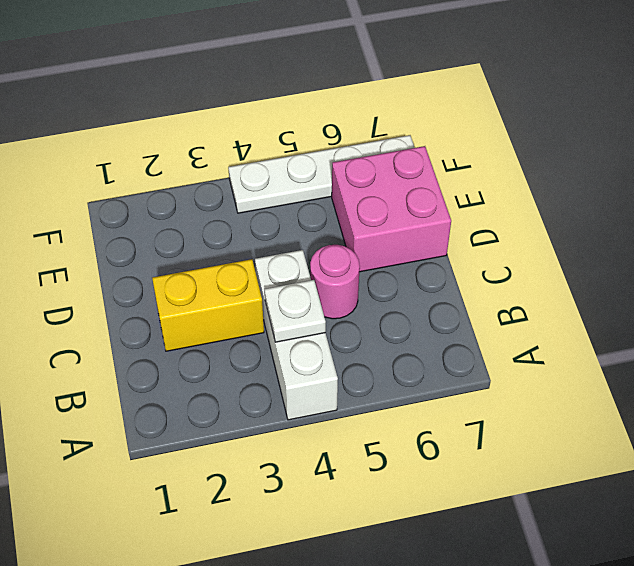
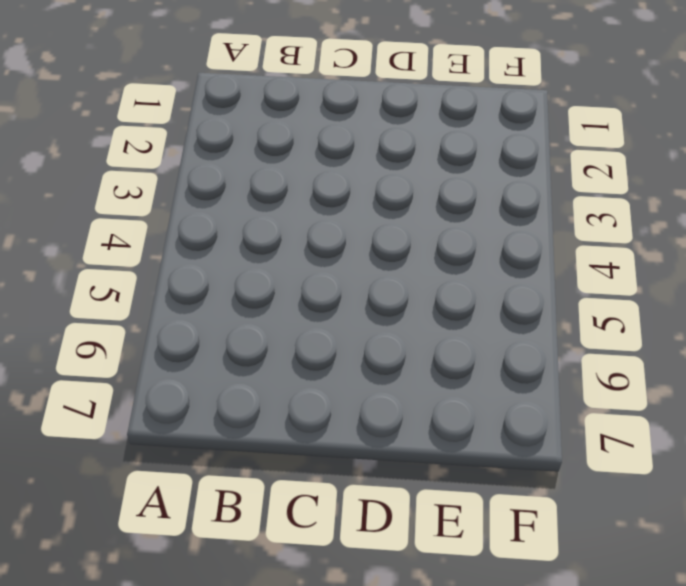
none -> white 1x3 brick [255,250,338,420]
none -> yellow 1x2 brick [152,259,264,351]

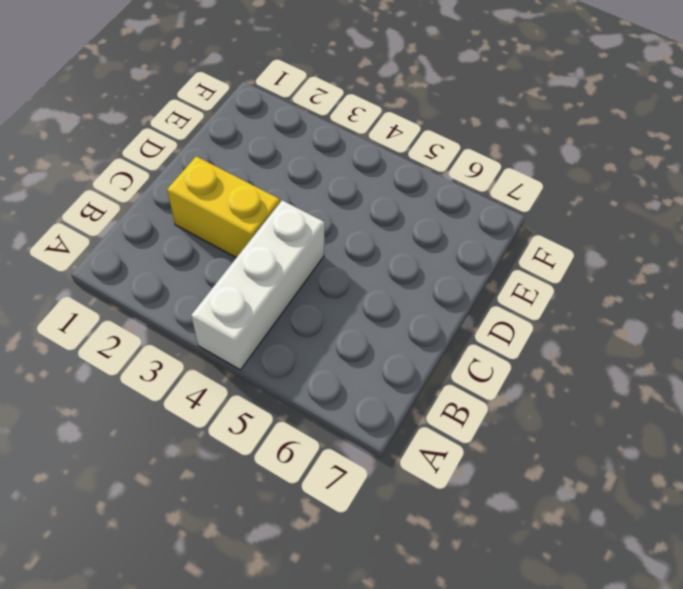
none -> pink 1x1 round brick [310,245,360,319]
none -> pink 2x2 brick [332,146,451,272]

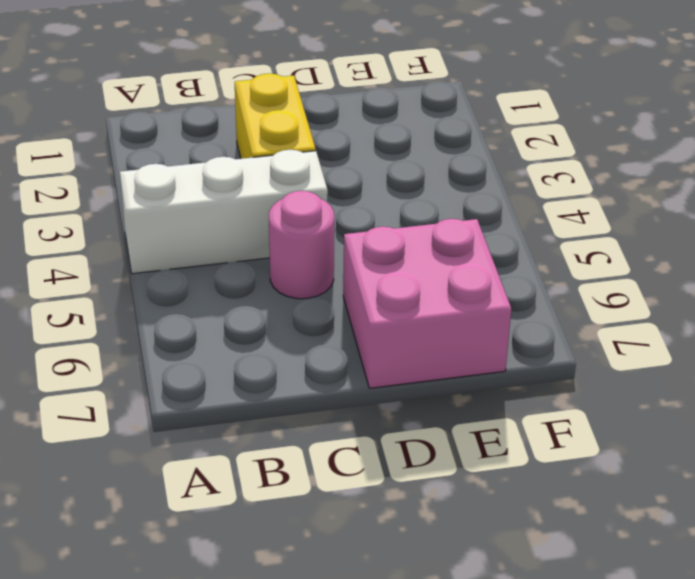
none -> white 1x4 plate [228,135,415,213]
none -> white 1x1 plate [265,280,326,342]

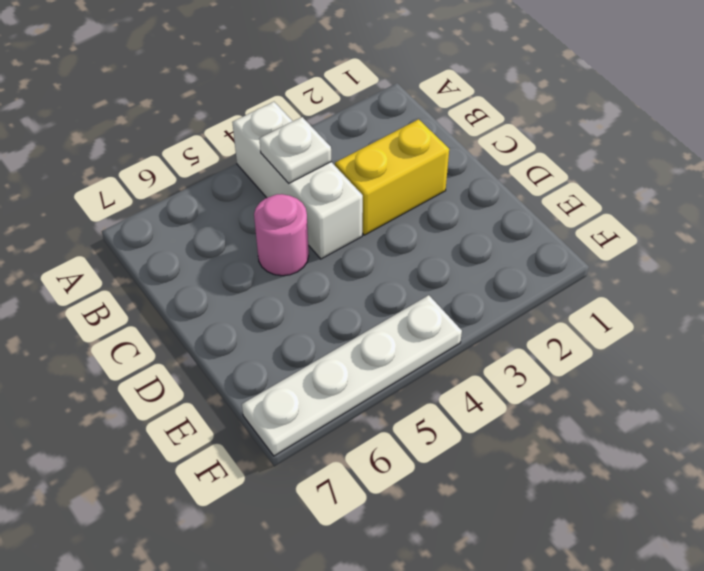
none -> pink 2x2 brick [332,146,451,272]

